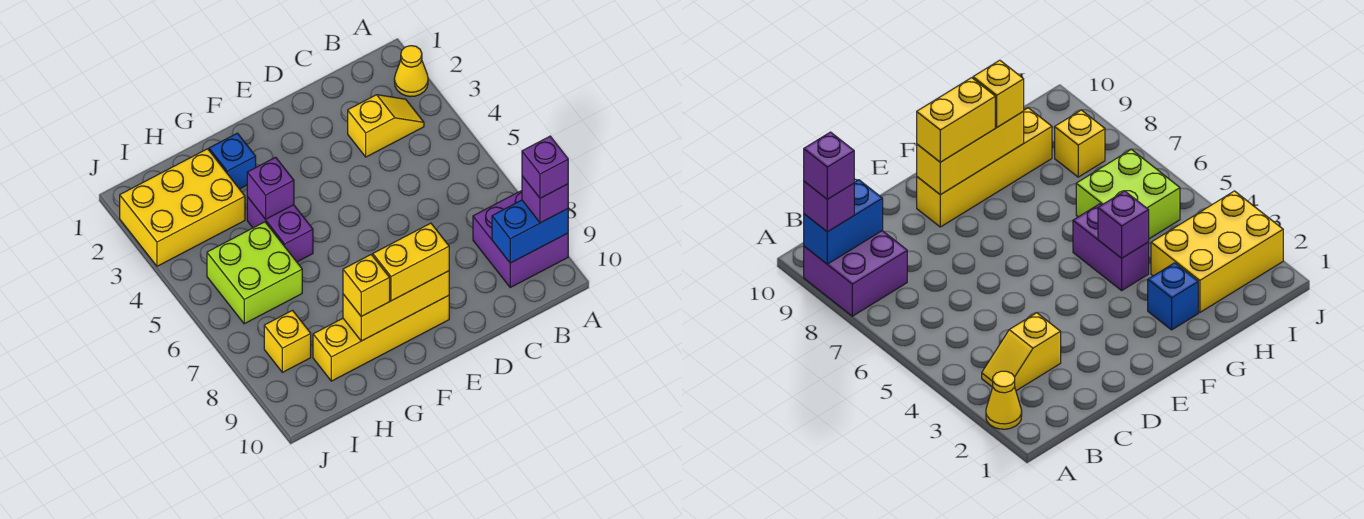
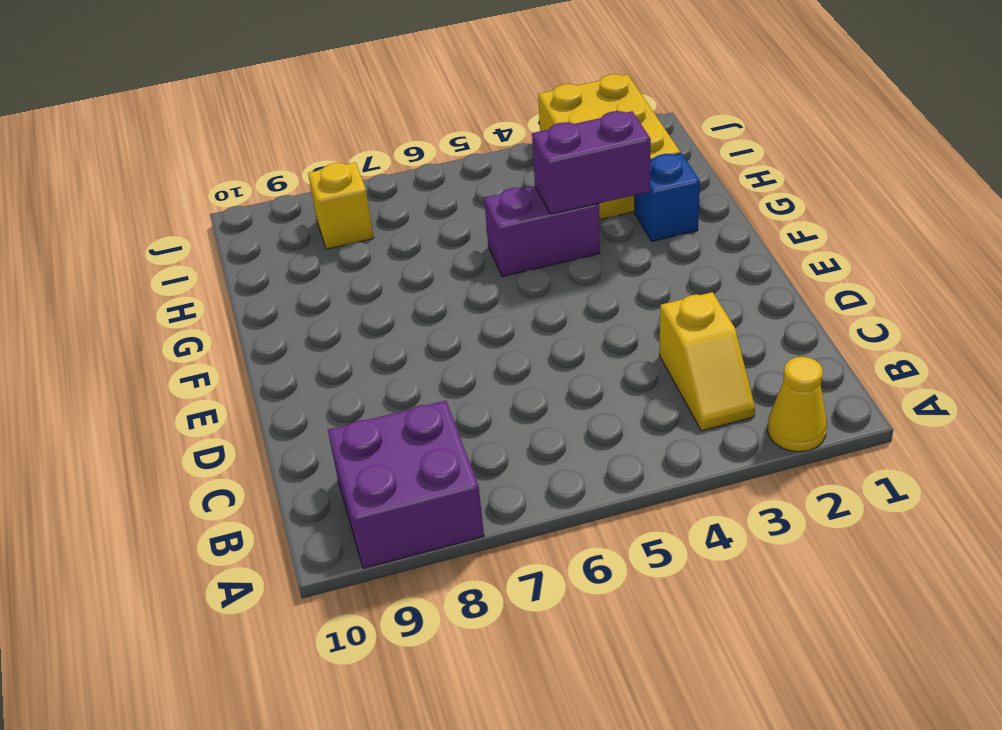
purple 1x2 brick [532,111,651,214] -> purple 1x1 brick [247,157,294,219]
none -> yellow 1x4 brick [313,296,449,381]
none -> lime 2x2 brick [207,222,302,324]
none -> blue 1x2 brick [492,200,568,263]

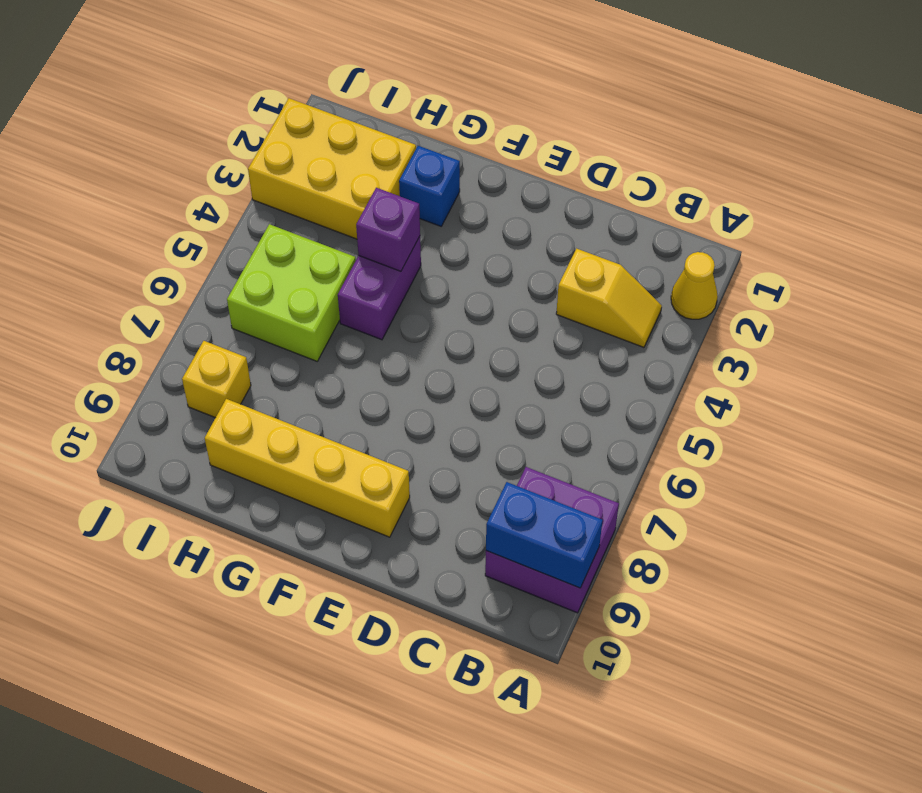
none -> yellow 1x3 brick [343,271,449,341]
none -> purple 1x1 brick [522,176,568,223]
none -> yellow 1x2 brick [373,223,449,301]

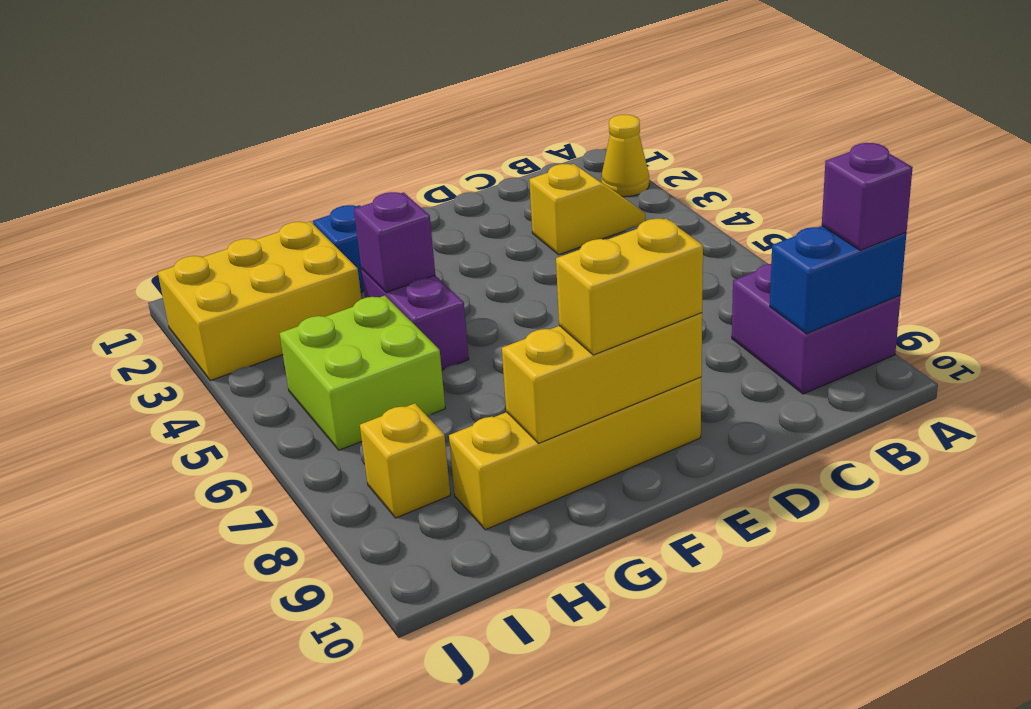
none -> yellow 1x1 brick [343,255,390,316]
none -> purple 1x1 brick [522,136,568,198]

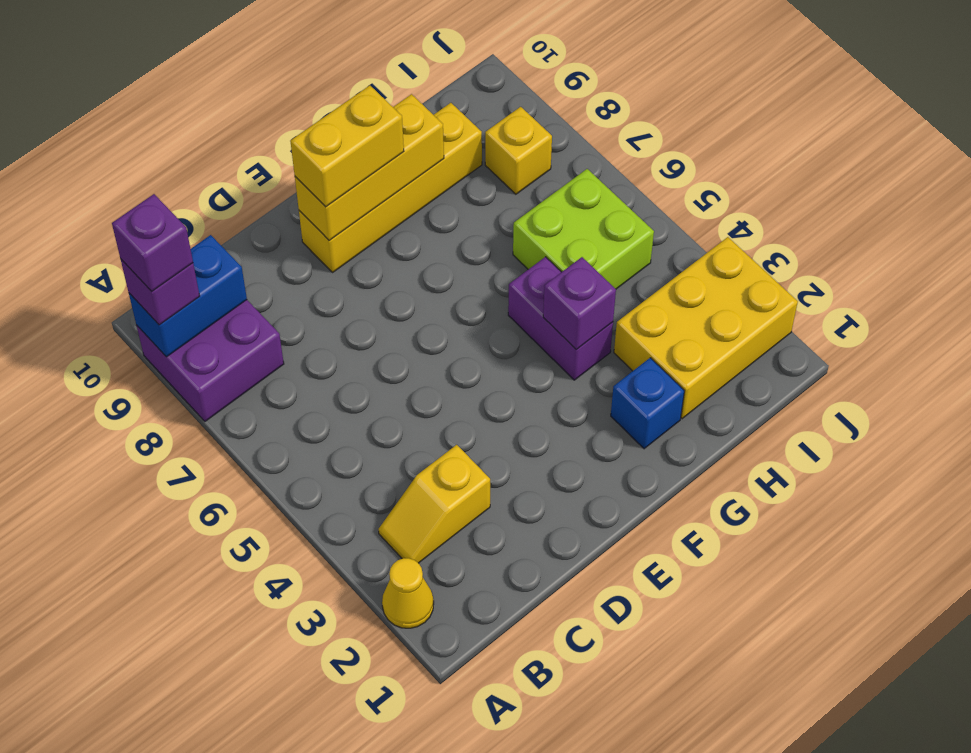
none -> yellow 1x1 brick [343,255,390,316]

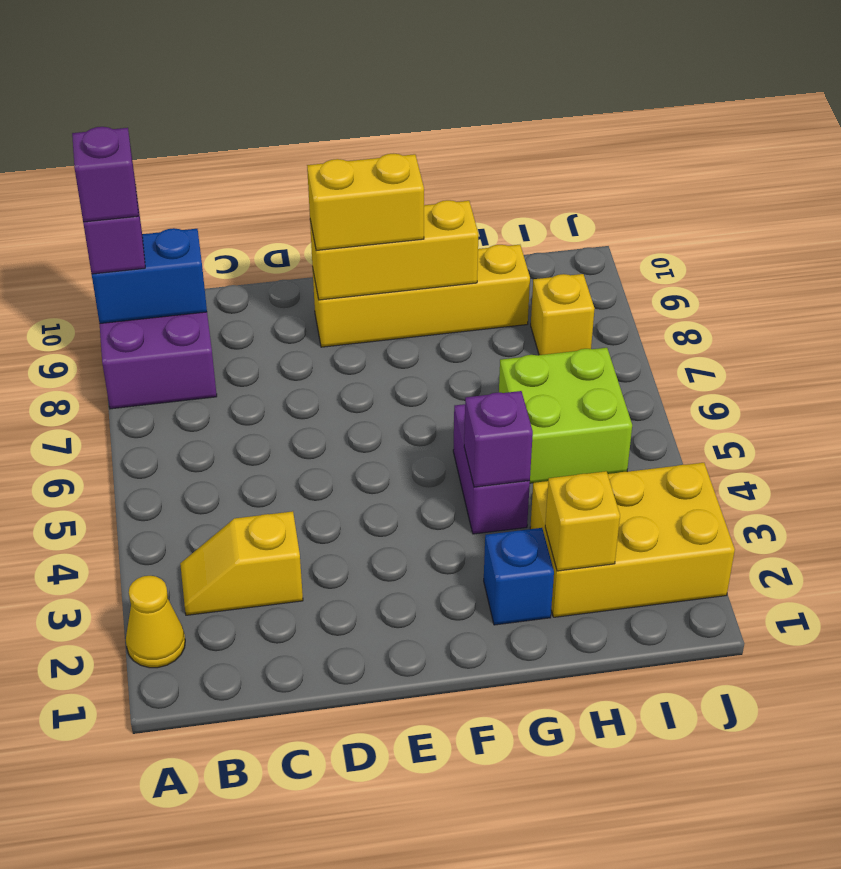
yellow 1x1 brick [545,471,620,571] -> yellow 1x1 brick moved to [343,255,390,316]

